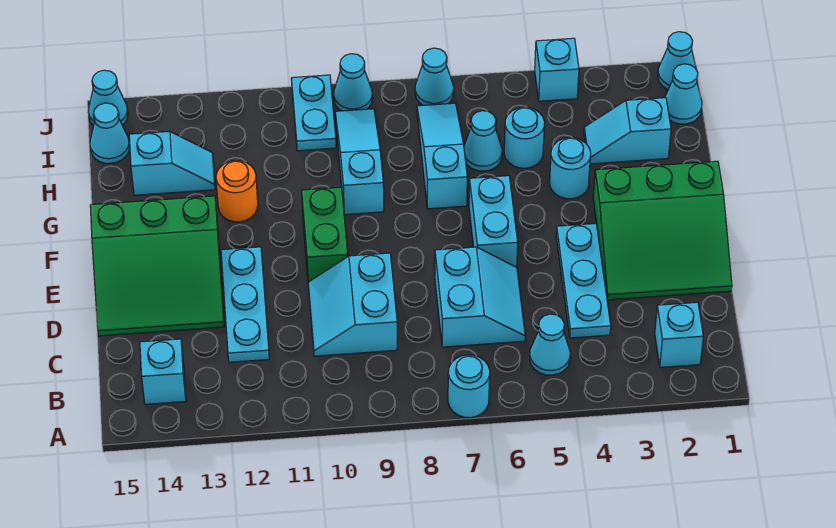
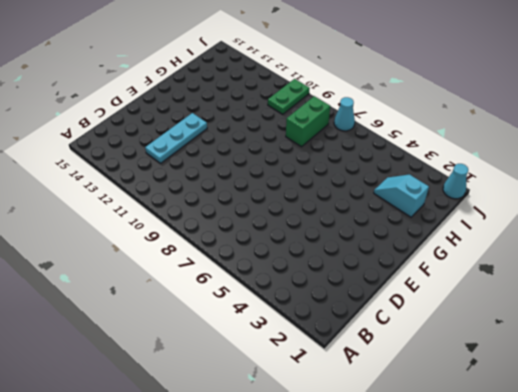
green 1x2 brick [286,96,330,147] -> green 1x2 brick moved to [302,187,348,282]
green 1x2 plate [268,79,310,114] -> cyan 1x2 plate [291,75,336,151]
none -> cyan 1x1 round brick [448,355,490,418]
none -> cyan 1x1 brick [655,302,703,367]
none -> cyan 1x1 cone [530,314,570,375]

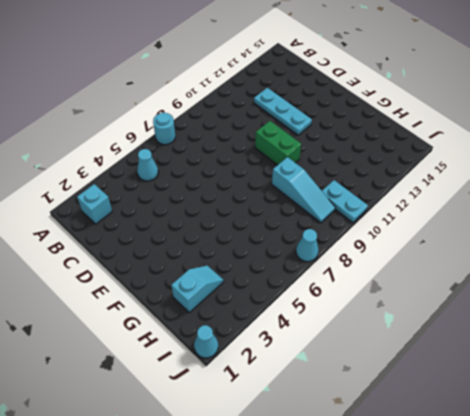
none -> cyan 1x1 brick [140,339,186,404]
none -> cyan 1x3 plate [556,223,611,338]
none -> cyan 2x2 slope [435,247,525,347]

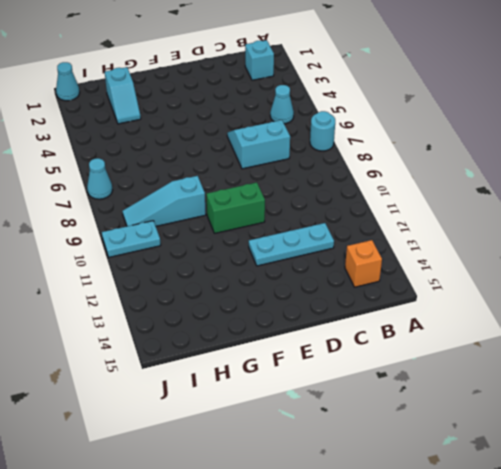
orange 1x1 brick [345,240,382,287] -> cyan 1x1 brick [140,339,186,404]
none -> cyan 1x3 plate [556,223,611,338]
none -> cyan 2x2 slope [308,253,397,356]
none -> green 3x3 slope [593,161,732,300]

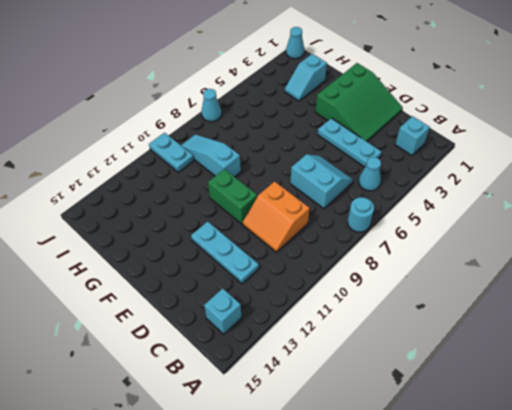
orange 2x2 slope [243,182,310,252] -> cyan 2x2 slope [308,253,397,356]
none -> green 3x3 slope [90,196,224,336]
none -> cyan 1x2 brick [469,176,518,267]
none -> cyan 1x1 round brick [550,138,591,199]

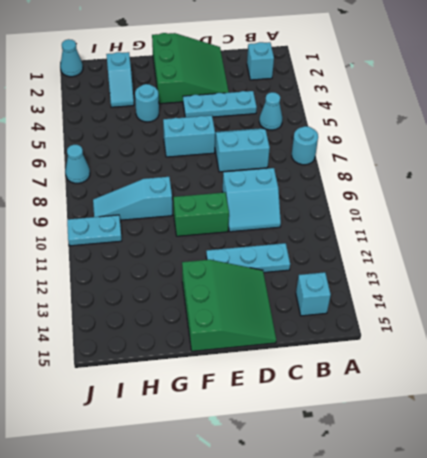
none -> cyan 1x3 slope [417,103,467,209]
none -> orange 1x1 round brick [216,161,258,222]
none -> cyan 1x1 round brick [504,107,545,168]

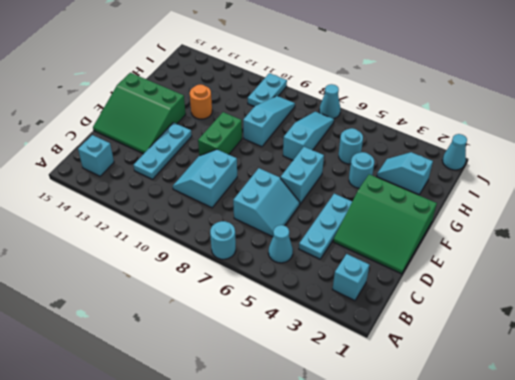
none -> cyan 1x1 cone [464,111,502,171]
none -> cyan 1x2 slope [129,131,215,195]
none -> cyan 1x1 cone [665,64,702,124]

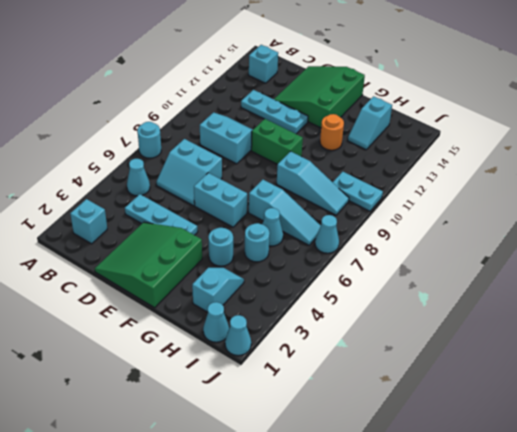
none -> cyan 1x1 cone [90,103,130,164]
none -> cyan 1x1 brick [535,38,579,101]
none -> cyan 1x1 cone [334,54,372,111]

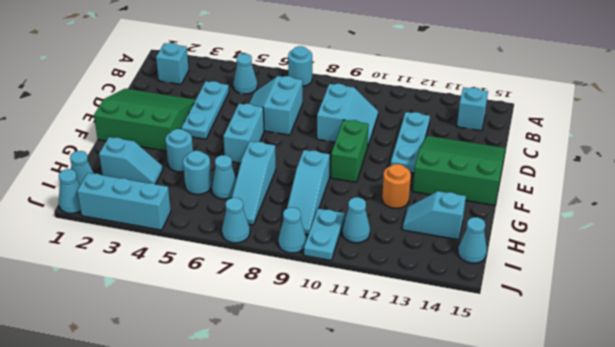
cyan 1x1 cone [342,197,370,243] -> cyan 1x1 cone moved to [88,70,128,126]
cyan 1x3 brick [77,173,171,230] -> cyan 1x1 brick [535,38,579,101]

